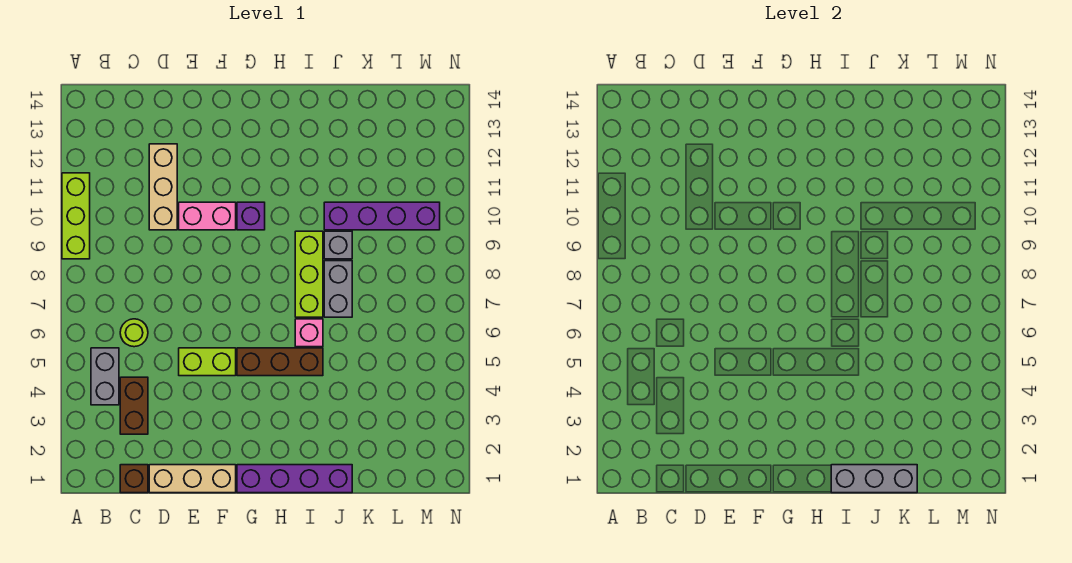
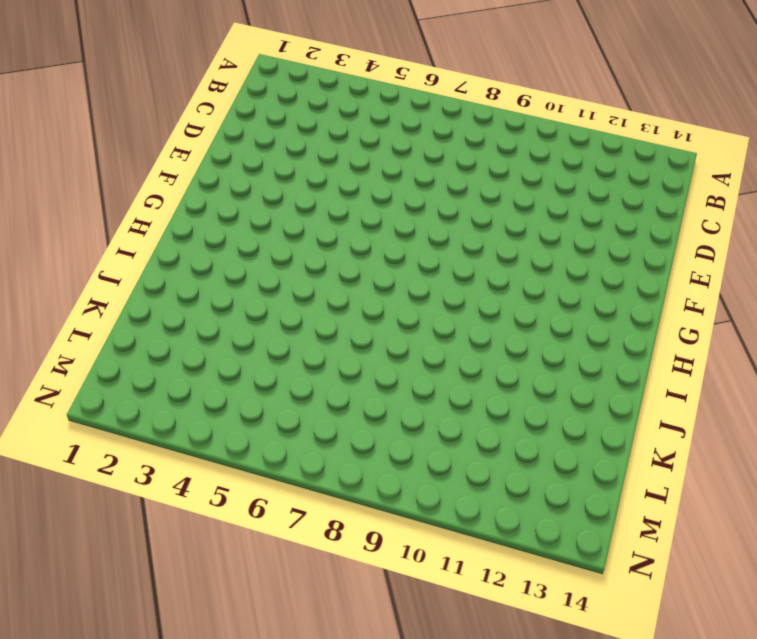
none -> lime 1x3 brick [62,173,90,259]
none -> grey 1x2 brick [91,348,119,405]
none -> brown 1x1 brick [120,465,148,493]

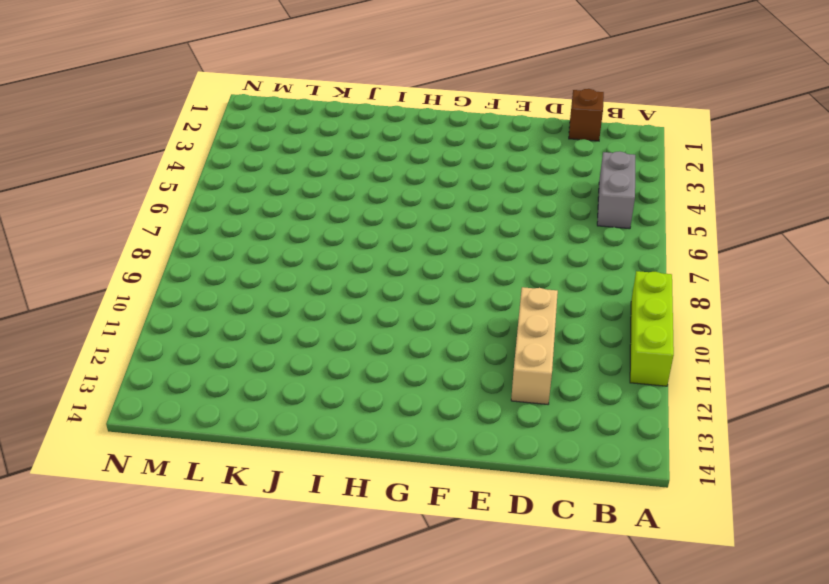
none -> brown 1x2 brick [120,377,148,434]
none -> lime 1x1 round brick [120,319,148,347]
none -> tan 1x3 brick [149,465,236,493]

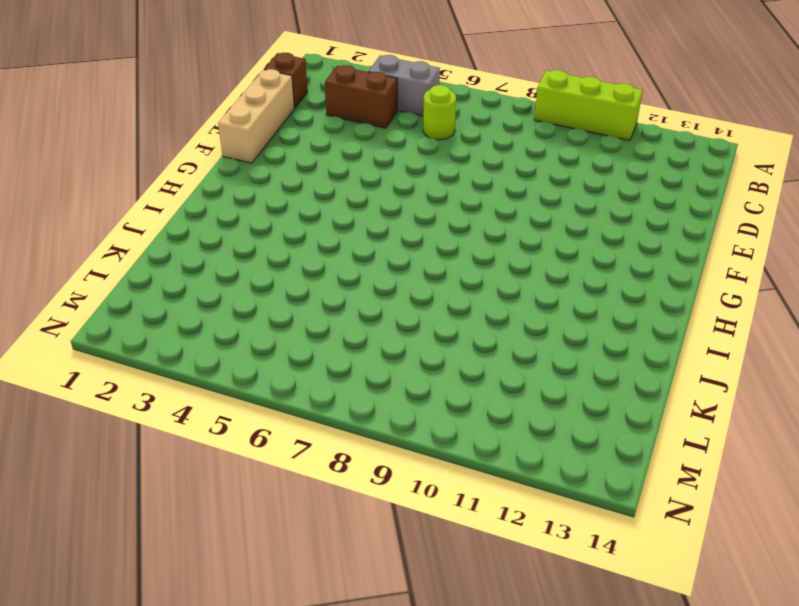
none -> tan 1x3 brick [149,144,177,230]
none -> lime 1x2 brick [179,348,236,376]
none -> pink 1x2 brick [179,202,236,230]

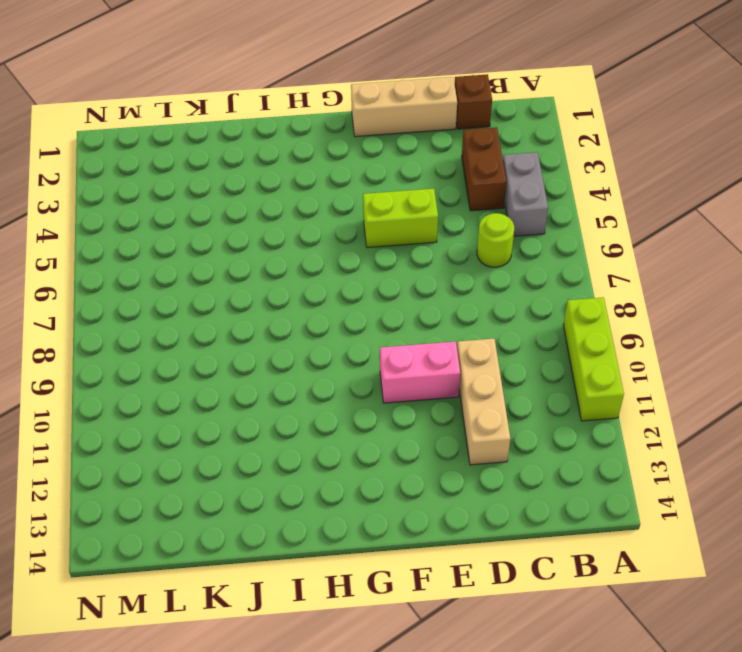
none -> purple 1x4 brick [237,465,352,493]
none -> brown 1x3 brick [237,348,323,376]
none -> purple 1x1 brick [237,202,265,230]

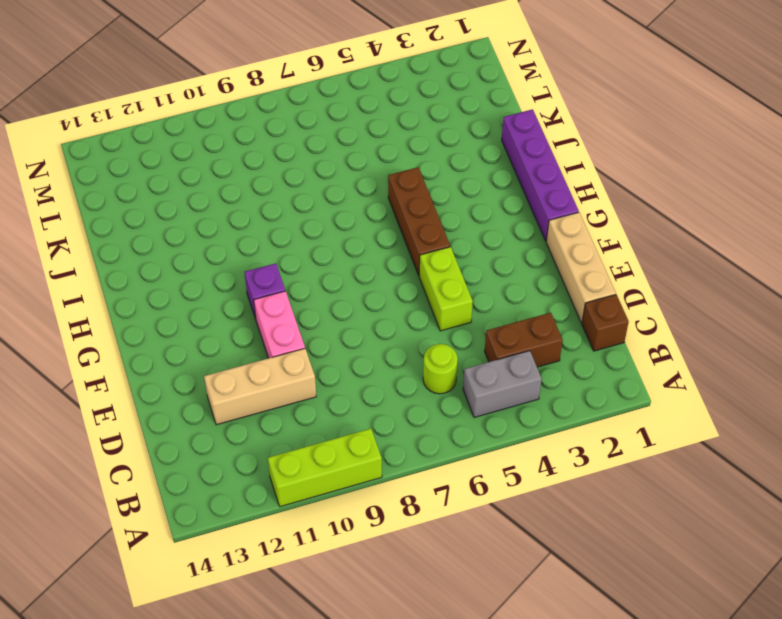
none -> pink 1x1 brick [295,319,323,347]
none -> lime 1x3 brick [295,231,323,317]
none -> grey 1x2 brick [324,261,352,317]

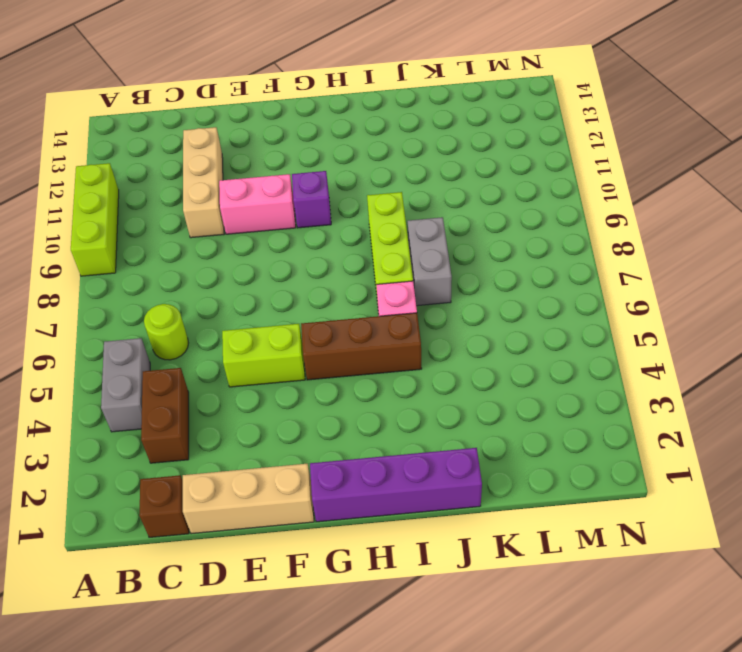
none -> grey 1x1 brick [324,231,352,259]
none -> purple 1x4 brick [324,202,440,230]
none -> grey 1x3 brick [831,465,917,493]

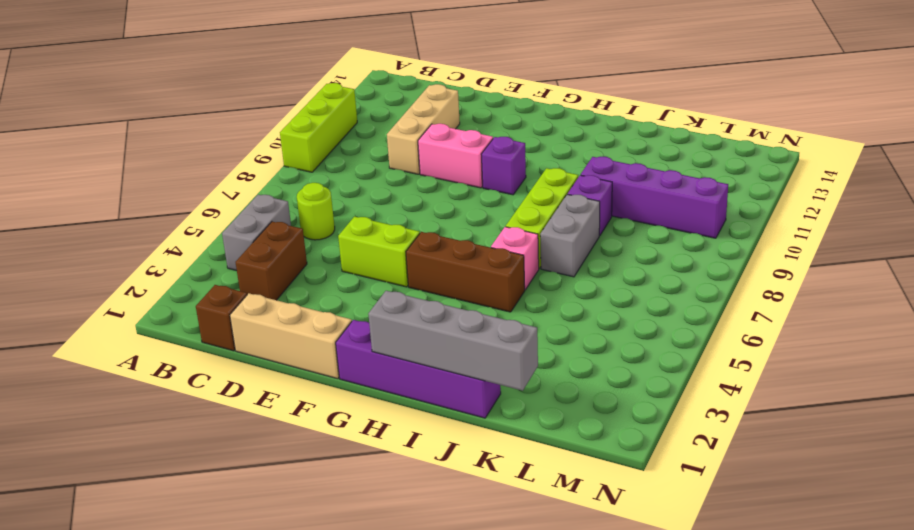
grey 1x4 brick [368,291,538,391] -> grey 1x3 brick [831,465,917,493]
purple 1x1 brick [568,175,612,236] -> grey 1x1 brick [324,231,352,259]

